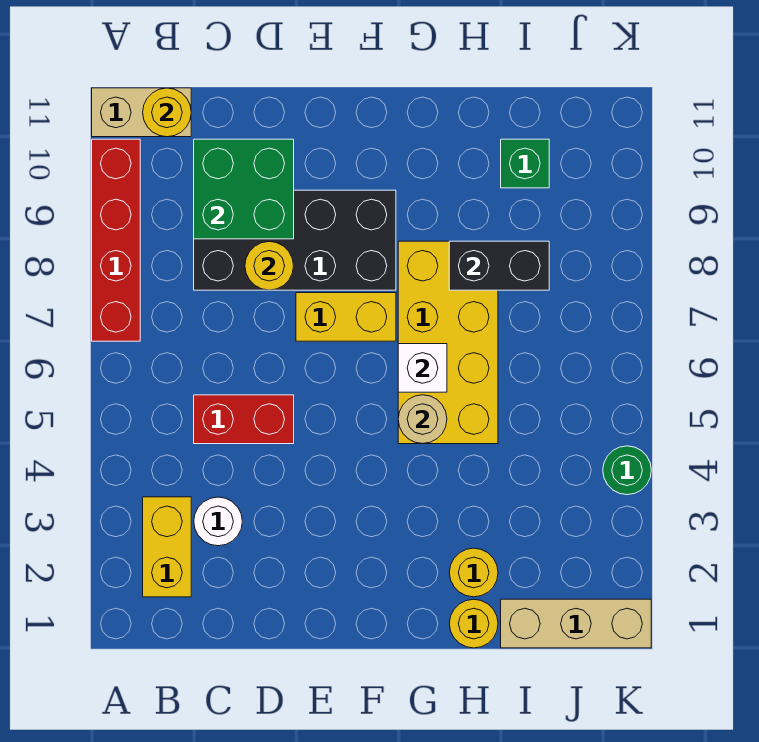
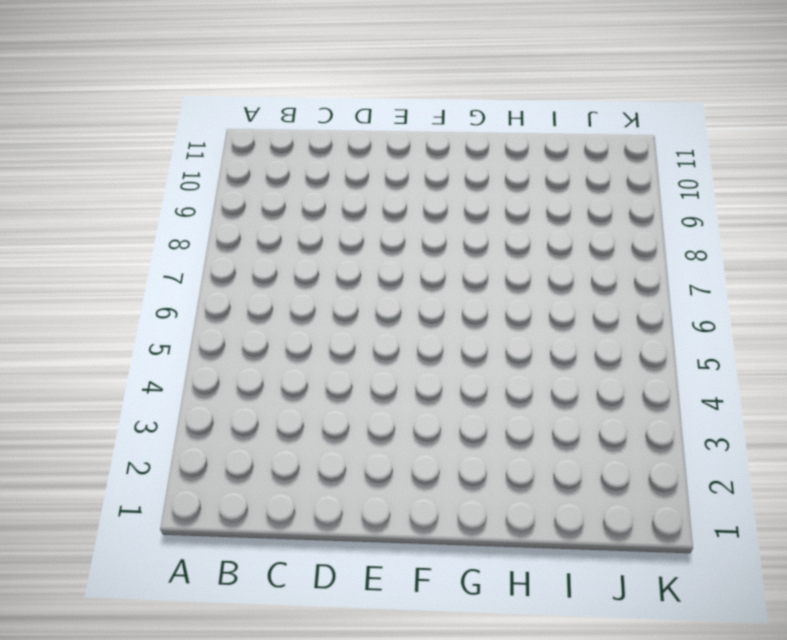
none -> red 1x4 brick [92,139,140,341]
none -> tan 1x2 brick [92,88,191,137]
none -> yellow 1x2 brick [143,497,191,597]

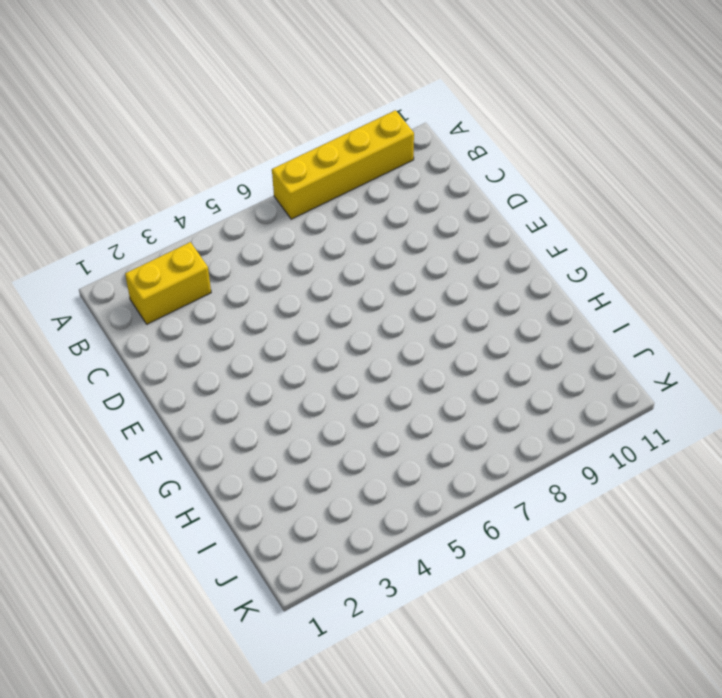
yellow 1x4 brick [272,110,414,219] -> red 1x4 brick [92,139,140,341]
none -> tan 1x2 brick [92,88,191,137]
none -> white 1x1 round brick [194,497,242,546]
none -> red 1x2 brick [194,395,294,444]

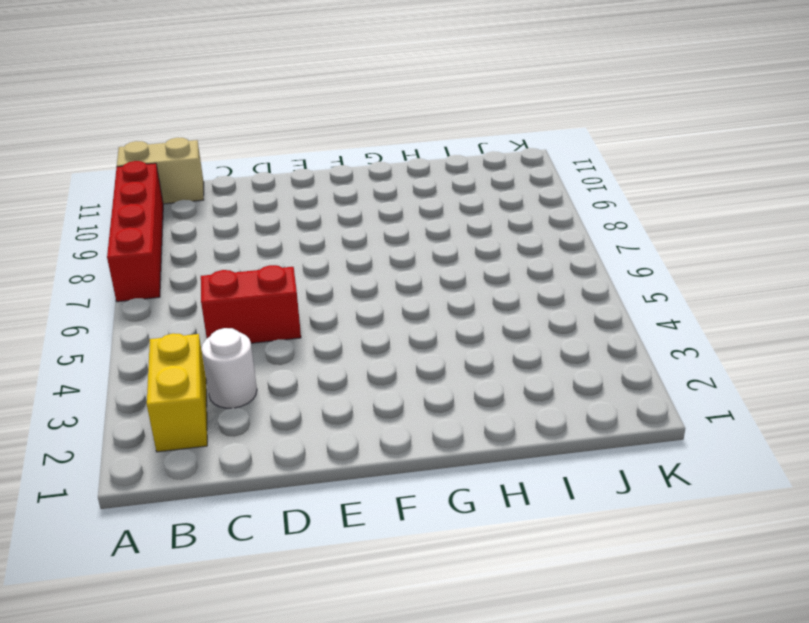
none -> black 2x4 brick [194,190,396,290]
none -> yellow 1x2 brick [296,293,396,341]
none -> yellow 2x4 brick [398,241,498,444]

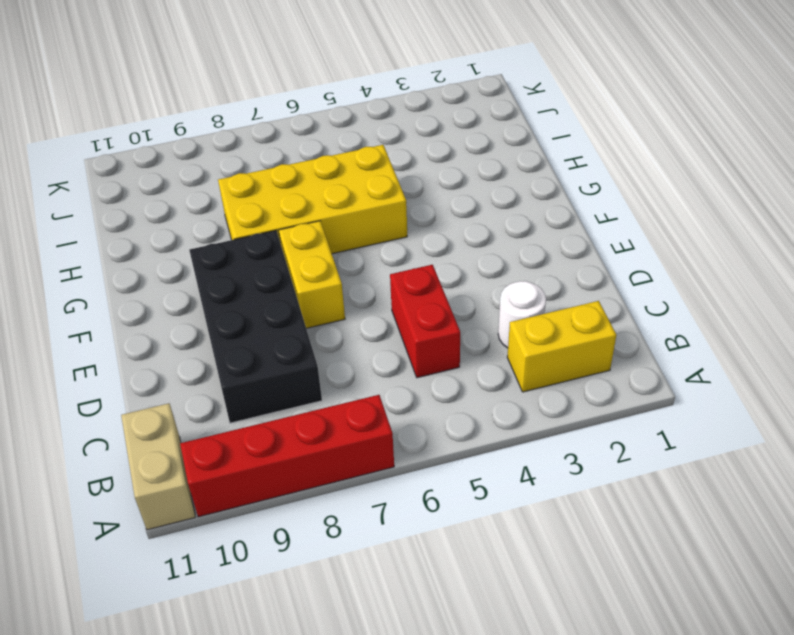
none -> yellow 1x1 round brick [449,599,498,648]
none -> yellow 1x1 round brick [449,548,498,597]
none -> tan 1x3 brick [501,599,651,648]

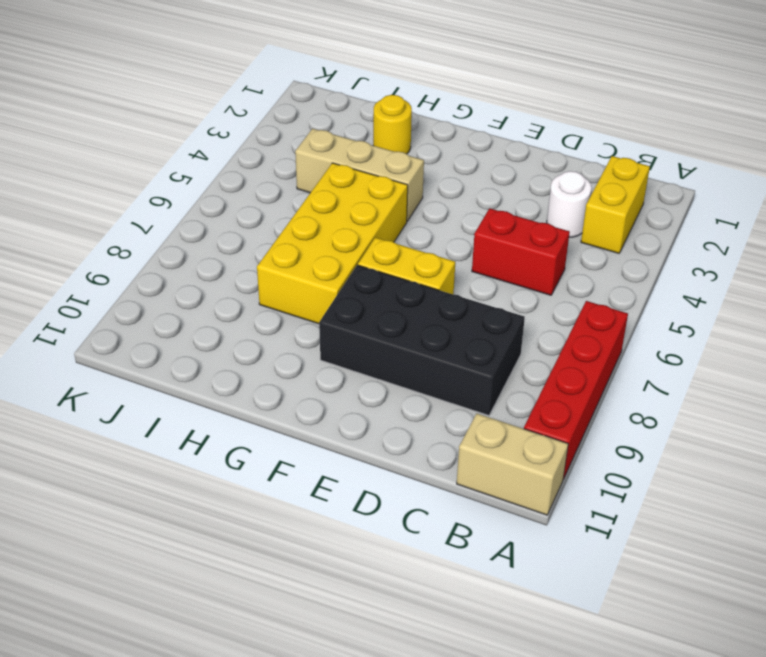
tan 1x3 brick [295,129,424,221] -> tan 1x3 brick moved to [501,599,651,648]
none -> yellow 1x1 round brick [449,599,498,648]
none -> green 1x1 brick [501,139,549,188]
none -> green 1x1 round brick [603,446,651,495]

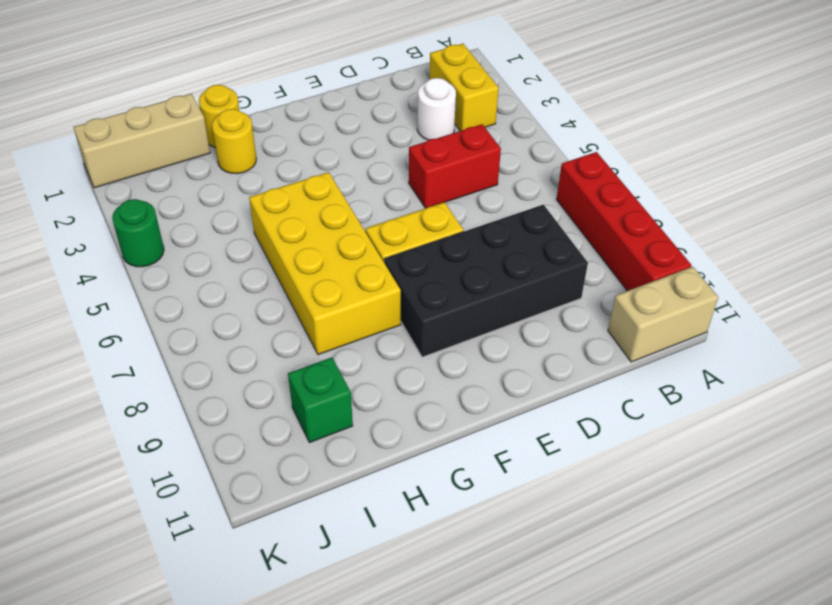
none -> yellow 1x1 round brick [143,88,191,137]
none -> green 2x2 brick [194,139,294,239]
none -> yellow 1x1 round brick [245,242,294,290]

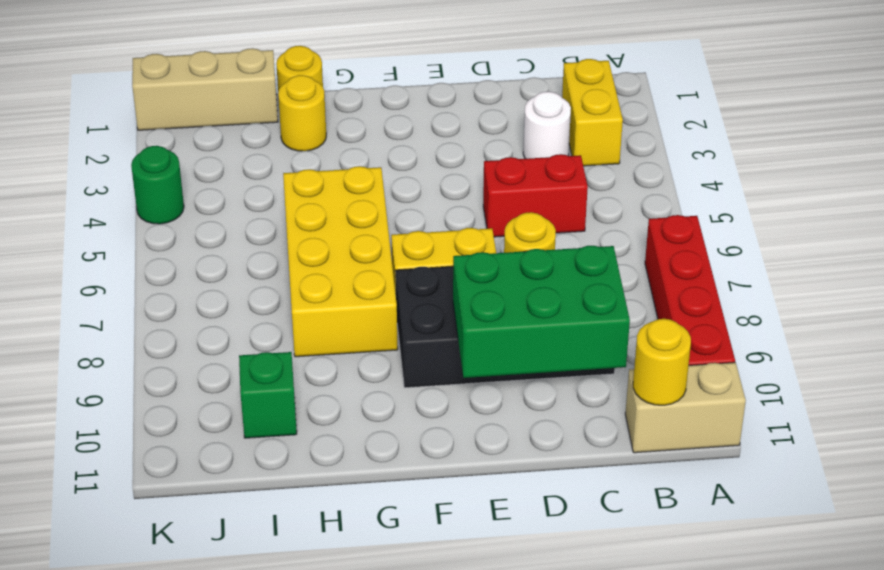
green 2x3 brick [453,246,630,378] -> green 2x2 brick [194,139,294,239]
none -> tan 1x1 round brick [398,395,447,444]
none -> white 1x1 brick [398,344,447,392]
none -> black 1x2 brick [449,241,549,290]

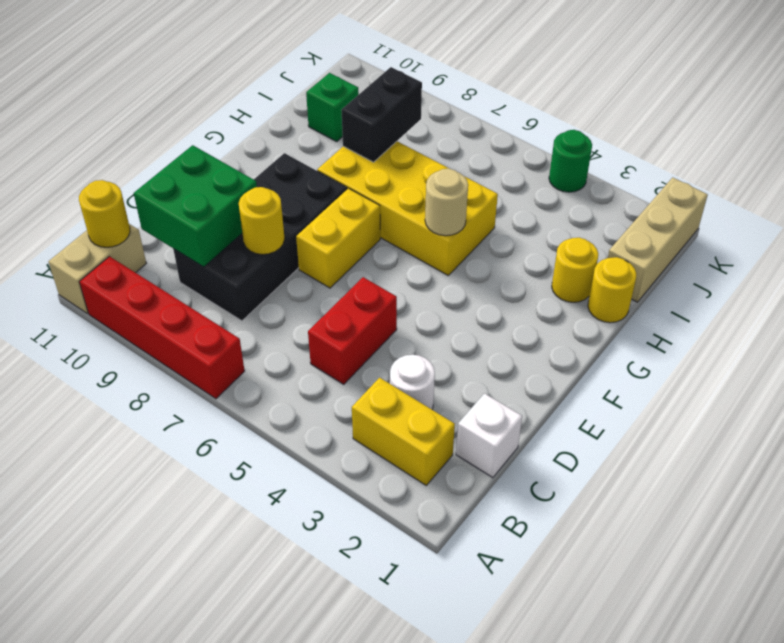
white 1x1 brick [456,393,522,478] -> white 1x1 brick moved to [398,344,447,392]

